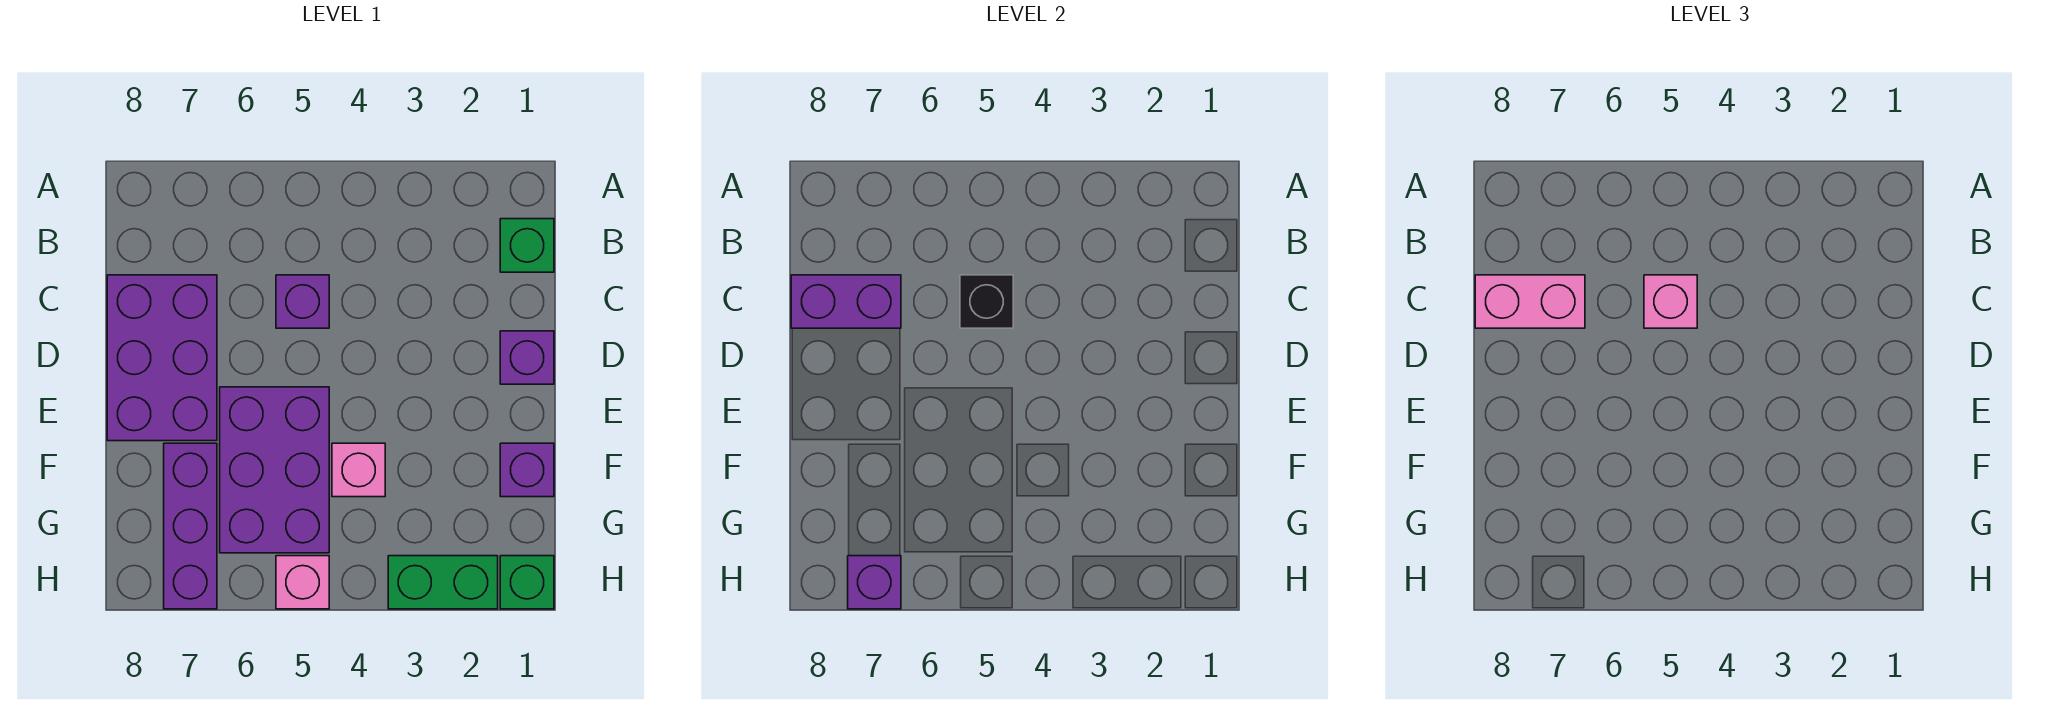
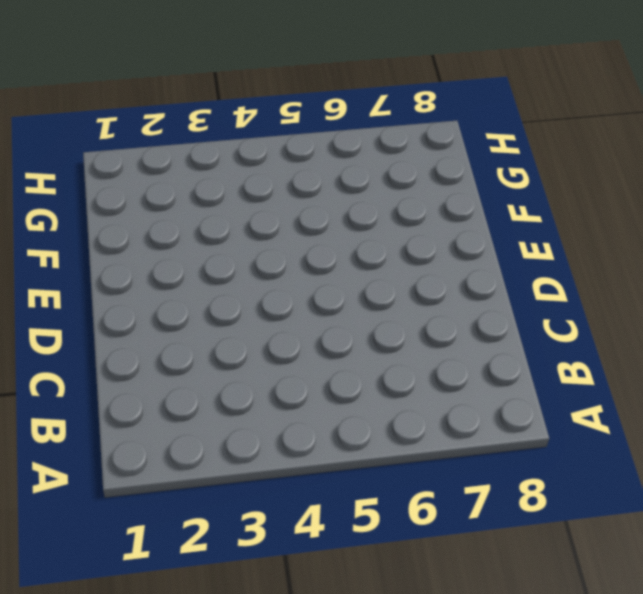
none -> green 1x1 brick [500,219,554,272]
none -> purple 1x1 brick [276,275,329,328]
none -> purple 2x3 brick [107,275,217,441]

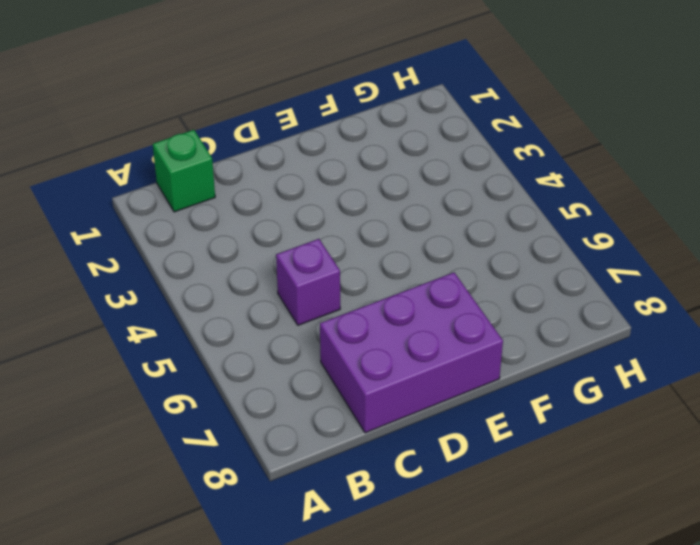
none -> purple 1x1 brick [500,331,554,384]
none -> purple 2x3 brick [220,387,329,553]
none -> purple 1x1 brick [500,443,554,497]

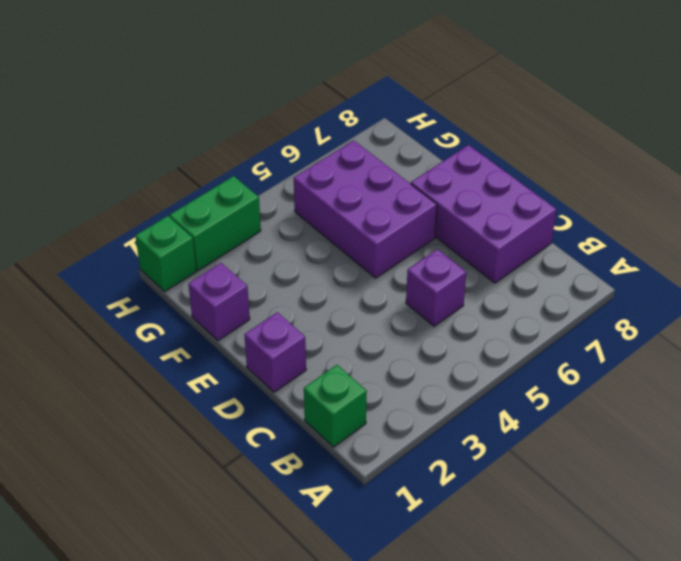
none -> pink 1x1 brick [332,443,385,497]
none -> purple 1x3 brick [164,443,217,609]
none -> pink 1x1 brick [276,556,329,609]

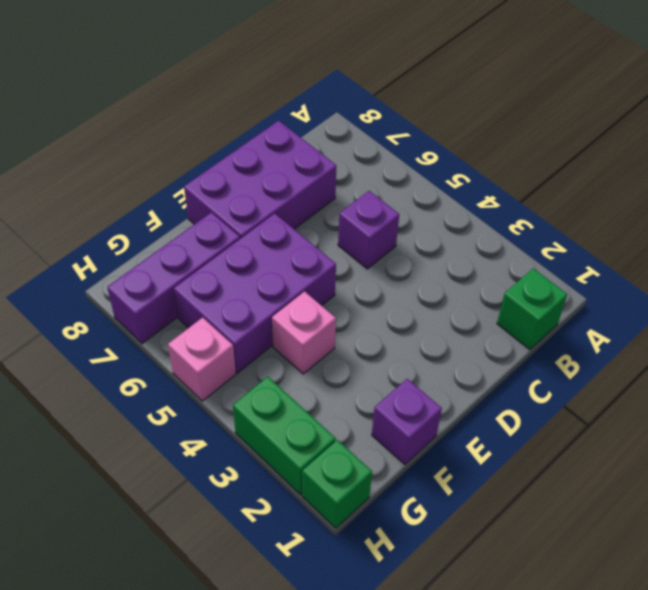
none -> purple 1x1 brick [500,331,554,384]
none -> black 1x1 brick [960,275,1013,328]
none -> purple 1x2 brick [791,275,901,328]

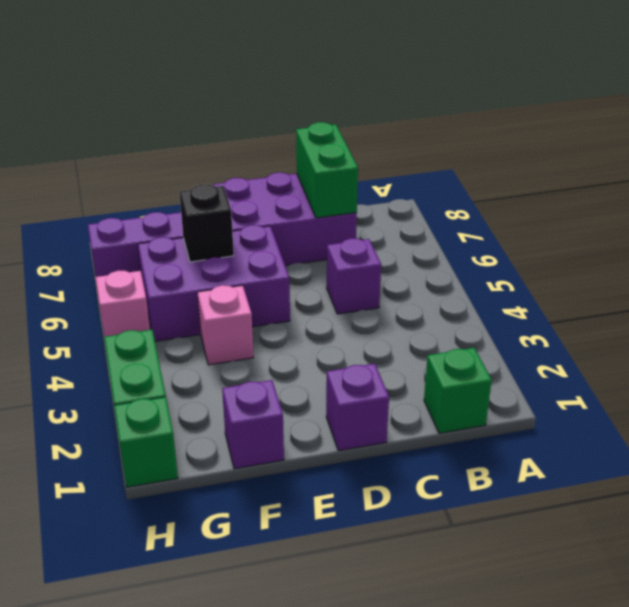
green 1x2 brick [296,122,358,218] -> purple 1x2 brick [791,275,901,328]
black 1x1 brick [179,184,234,262] -> black 1x1 brick moved to [960,275,1013,328]
none -> purple 1x1 brick [848,556,901,609]
none -> pink 1x1 brick [1644,275,1697,328]
none -> pink 1x2 brick [1475,275,1585,328]

